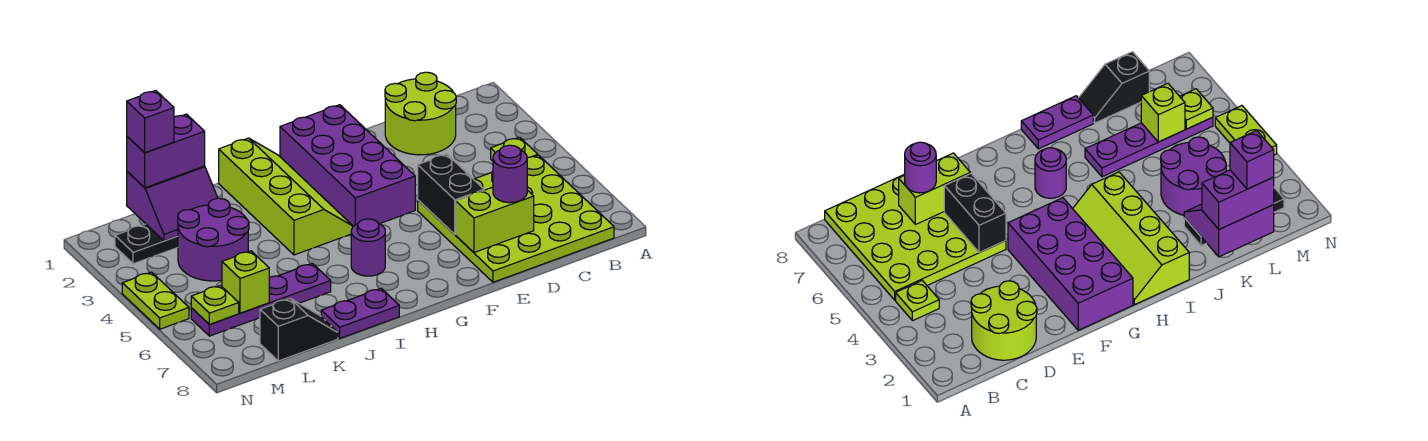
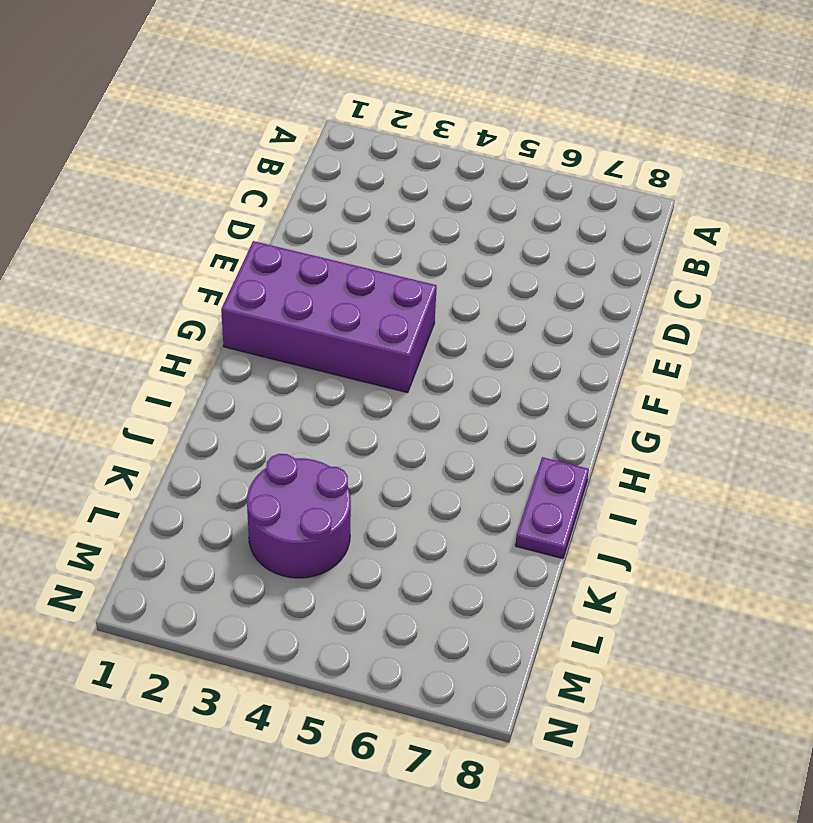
none -> lime 1x1 plate [491,137,538,161]
none -> lime 4x4 plate [418,155,614,282]
none -> lime 2x2 round brick [385,72,456,155]

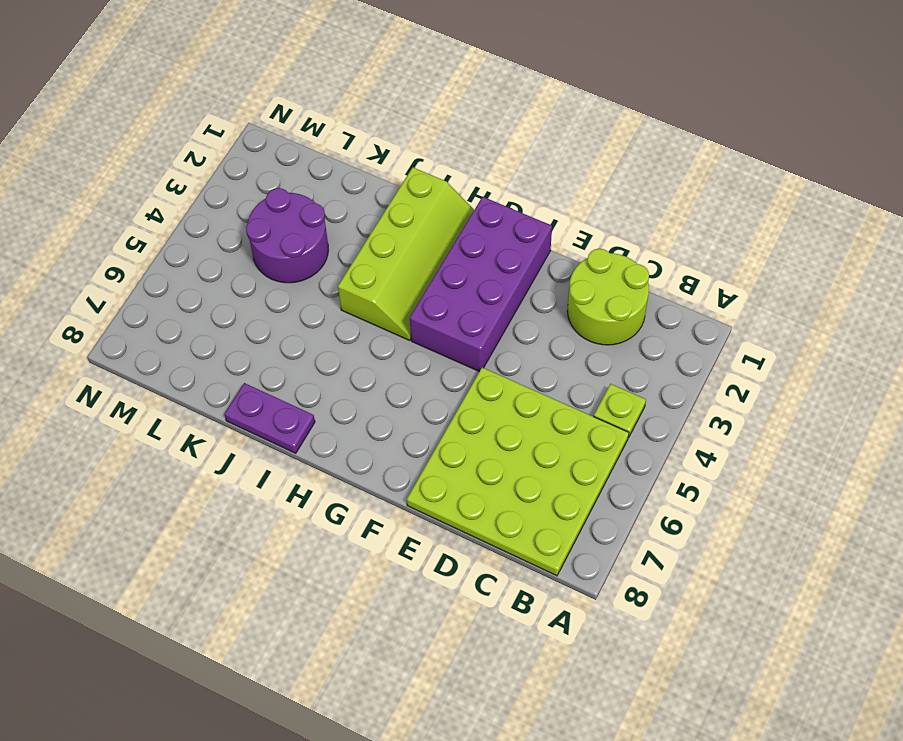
none -> purple 1x1 round brick [351,219,385,276]
none -> purple 1x4 plate [191,263,331,336]
none -> black 1x3 plate [115,224,178,264]

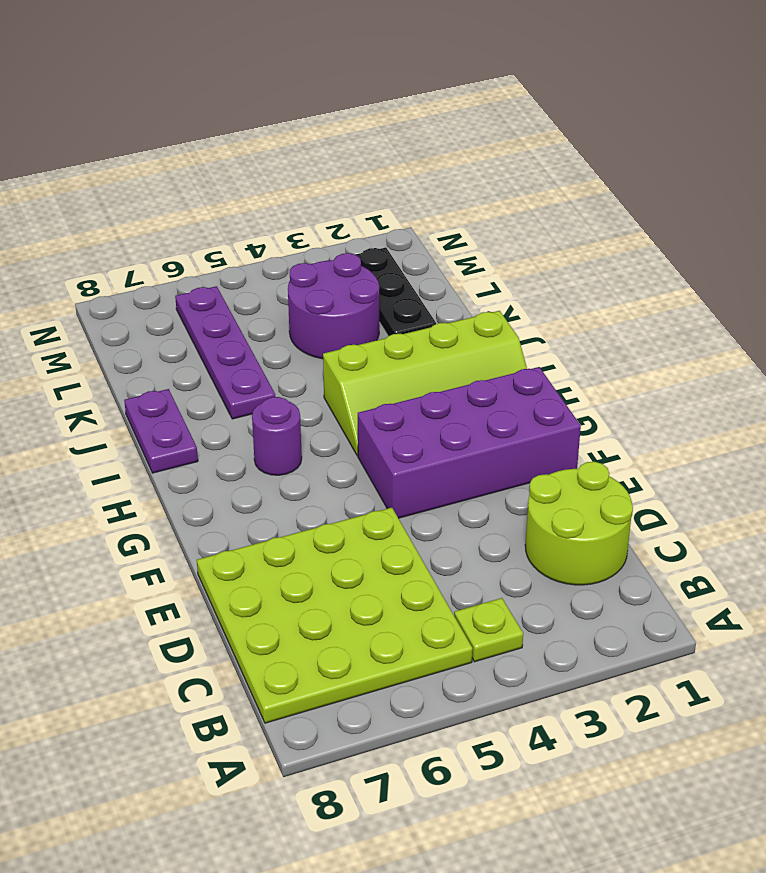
none -> black 1x2 slope [260,299,338,361]
none -> lime 1x2 plate [122,272,189,329]
none -> lime 1x2 brick [456,187,534,252]

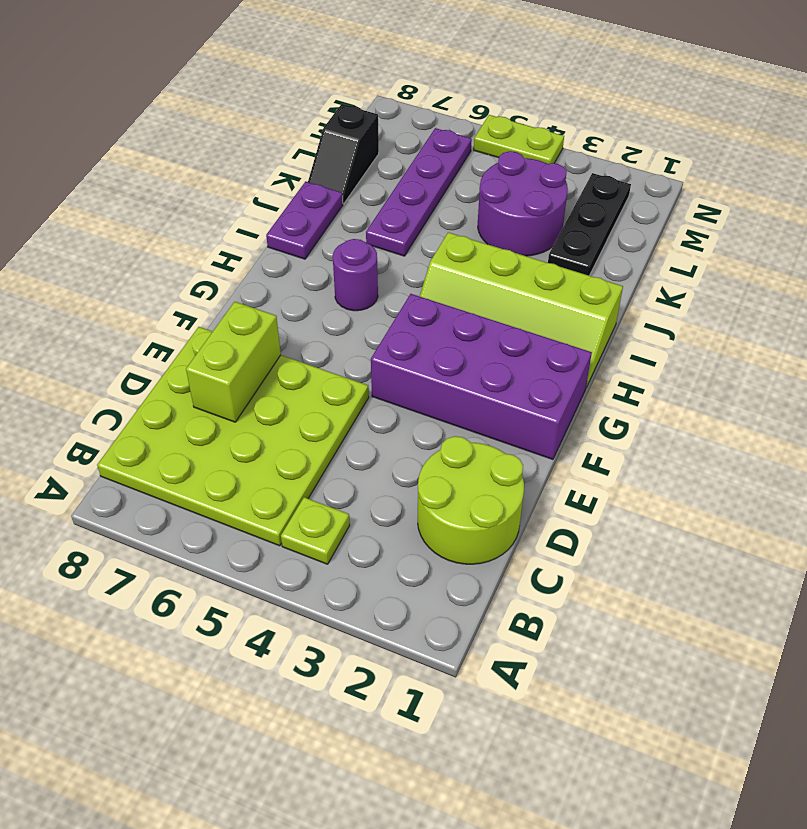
none -> black 1x2 brick [418,154,484,234]
none -> purple 2x2 slope [127,166,218,241]
none -> lime 1x1 brick [222,251,269,313]

